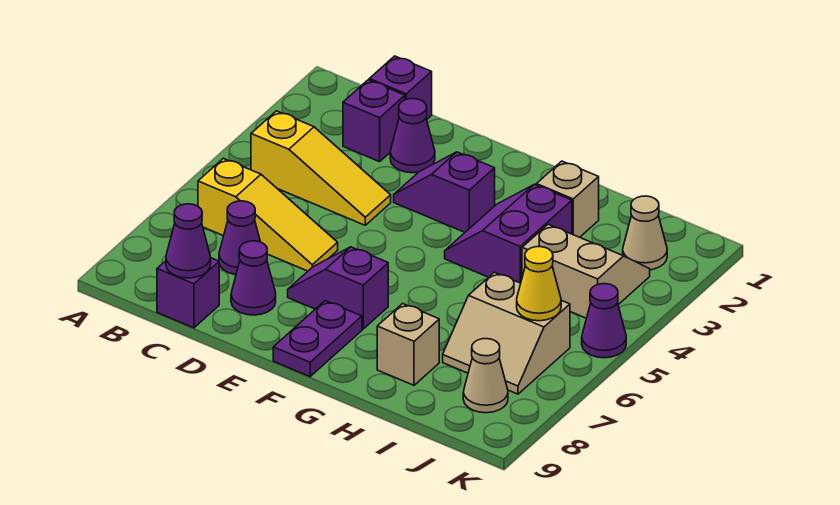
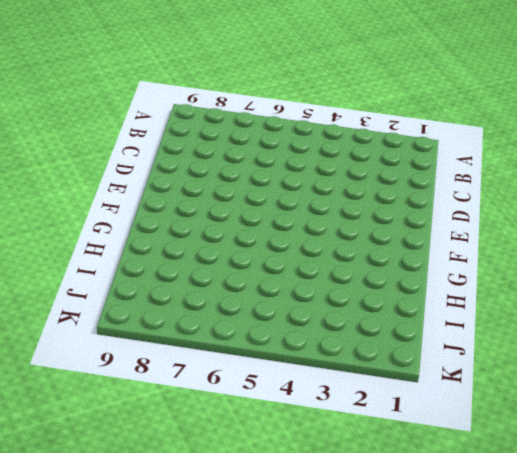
none -> yellow 1x3 slope [251,111,391,225]
none -> yellow 1x3 slope [198,158,338,271]
none -> purple 1x1 brick [369,56,432,119]

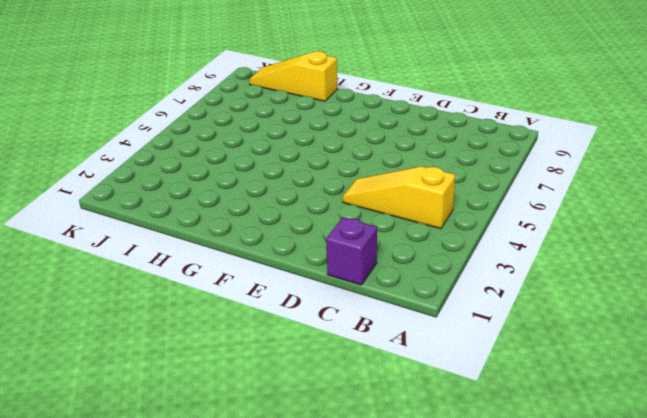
yellow 1x3 slope [249,51,337,101] -> yellow 1x3 slope moved to [198,158,338,271]
none -> purple 1x1 brick [343,80,405,162]
none -> purple 1x1 cone [219,201,260,275]
none -> purple 1x1 brick [157,258,219,328]

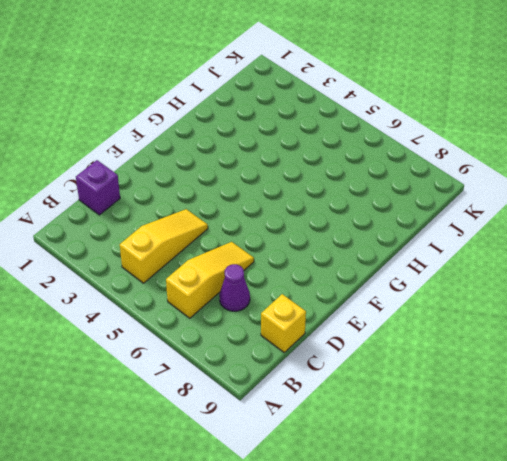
yellow 1x1 brick [261,294,306,352] -> purple 1x1 brick [157,258,219,328]
none -> purple 1x1 brick [343,80,405,162]
none -> purple 1x1 cone [390,99,435,173]
none -> purple 1x1 cone [231,241,276,315]

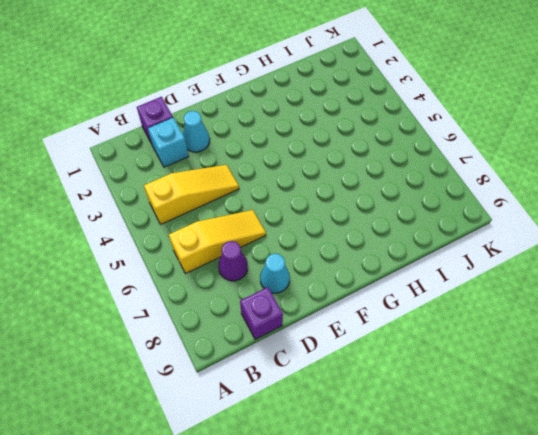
cyan 1x1 brick [148,118,189,167] -> purple 1x1 brick [343,80,405,162]
cyan 1x1 cone [183,111,210,152] -> purple 1x1 cone [390,99,435,173]
cyan 1x1 cone [260,254,290,293] -> purple 1x1 cone [231,241,276,315]
none -> purple 1x2 slope [394,152,495,232]
none -> purple 1x2 slope [288,247,388,329]
none -> purple 1x2 plate [273,301,362,377]

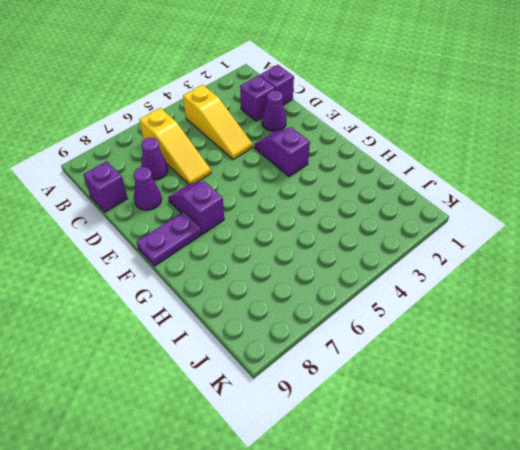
none -> purple 2x2 slope [445,184,572,283]
none -> tan 1x1 brick [536,161,599,237]
none -> tan 1x1 brick [377,304,439,385]

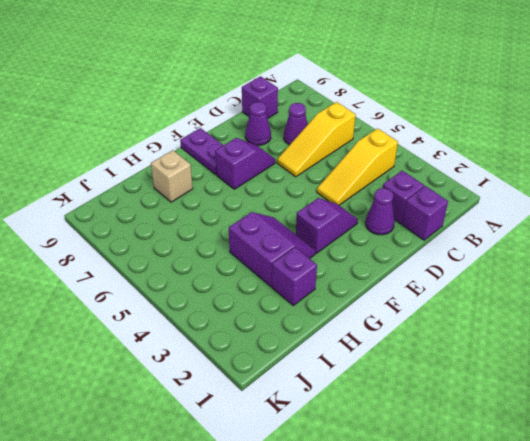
purple 1x1 brick [272,247,317,305] -> tan 1x1 brick [536,161,599,237]
none -> tan 2x2 slope [522,224,650,318]
none -> tan 2x2 slope [443,272,570,394]
none -> tan 1x1 cone [623,196,667,270]

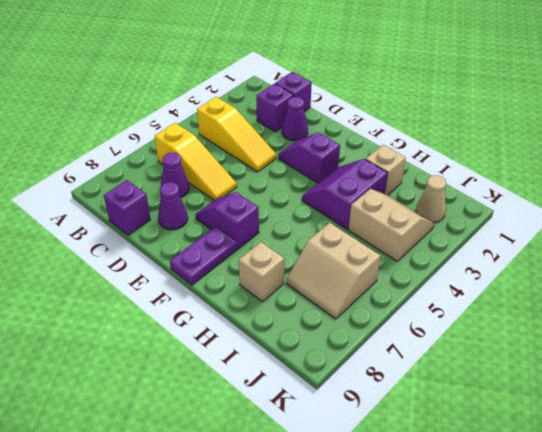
none -> tan 1x1 cone [463,339,508,413]
none -> purple 1x1 cone [582,284,626,358]
none -> purple 1x1 cone [166,204,211,278]

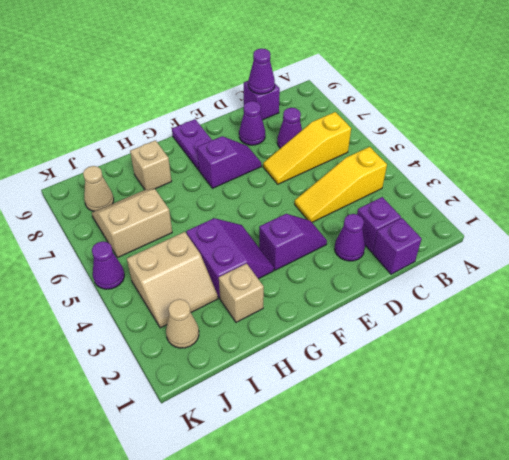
none -> yellow 1x1 cone [517,247,561,321]

